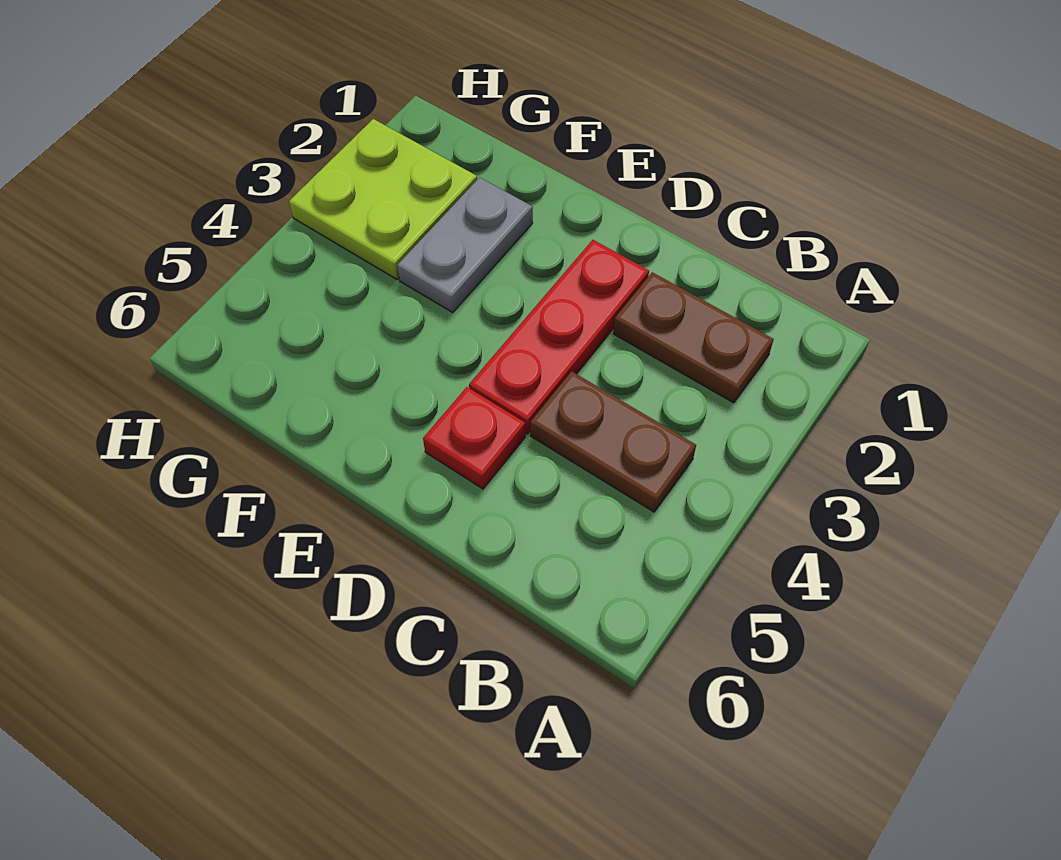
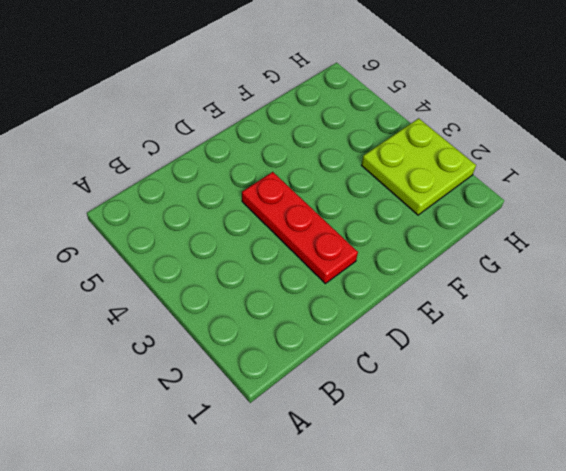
none -> brown 1x2 plate [613,272,774,403]
none -> brown 1x2 plate [530,371,696,512]

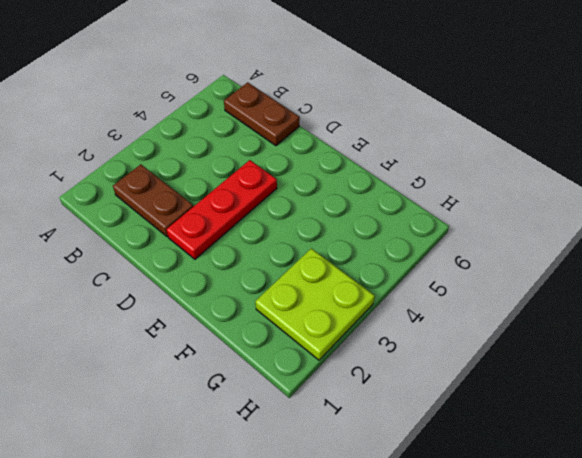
brown 1x2 plate [224,82,300,146] -> brown 1x2 plate moved to [530,371,696,512]
none -> red 1x1 plate [423,387,525,489]
none -> grey 1x2 plate [397,177,533,313]

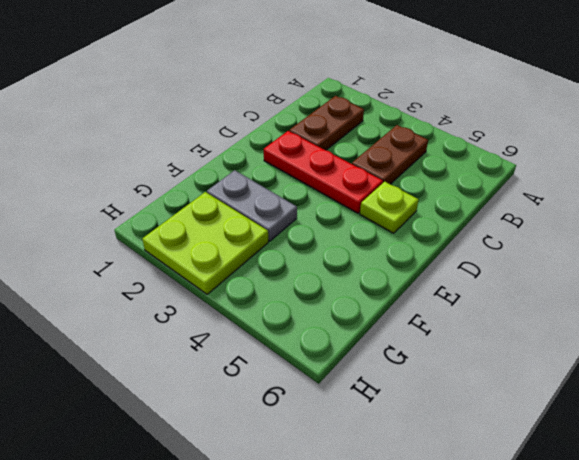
lime 1x1 plate [360,182,419,233] -> red 1x1 plate [423,387,525,489]

